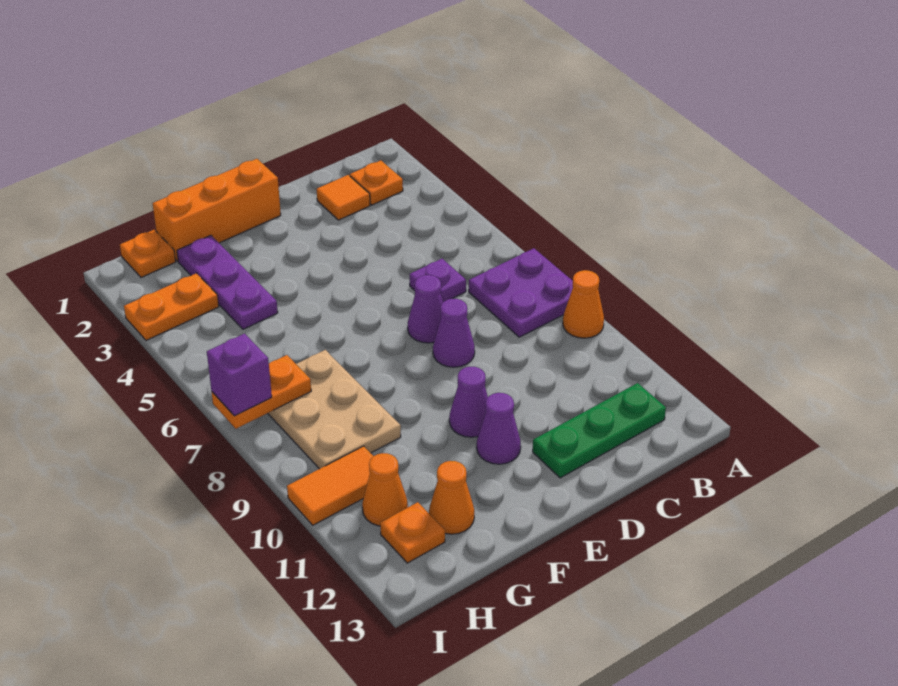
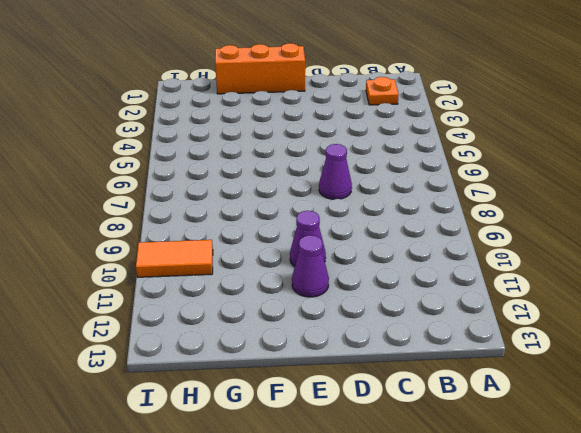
none -> purple 2x2 plate [469,248,573,337]
none -> orange 1x1 cone [563,270,604,338]
none -> green 1x3 plate [533,383,666,478]

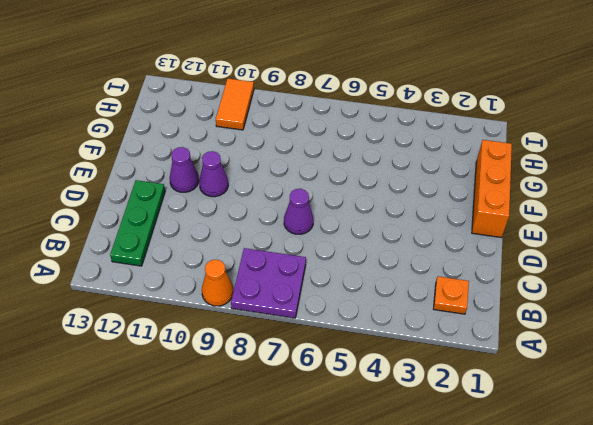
none -> orange 1x1 tile [317,175,370,220]
none -> purple 1x1 plate [410,259,466,302]
none -> purple 1x1 cone [433,299,475,367]

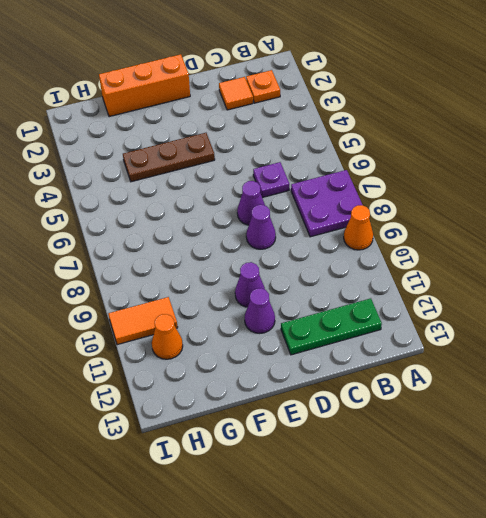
brown 1x3 plate [123,133,215,182] -> purple 1x3 plate [177,235,278,329]
none -> tan 2x3 plate [268,350,401,469]
none -> orange 1x1 cone [429,461,474,534]
none -> orange 1x1 plate [120,230,176,277]

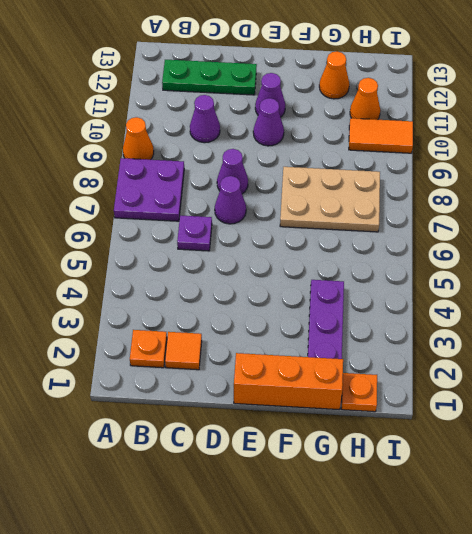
purple 1x1 cone [190,95,220,143] -> none
tan 2x3 plate [280,167,380,232] -> tan 2x3 plate turned to [268,350,401,469]
none -> orange 1x2 plate [124,273,219,340]
none -> orange 1x1 plate [380,502,445,563]
none -> orange 1x2 plate [212,355,311,429]

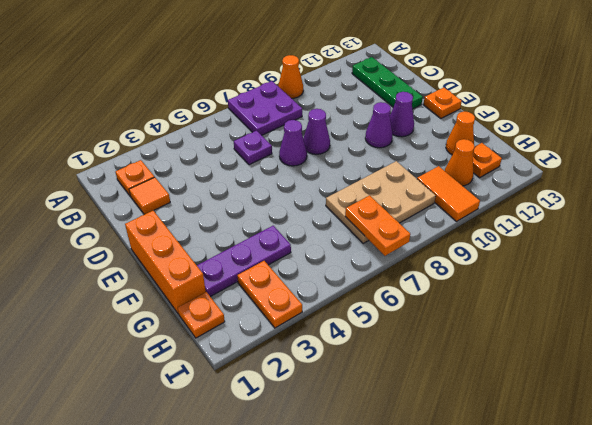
orange 1x1 plate [423,88,462,118] -> none
none -> purple 1x1 brick [207,334,272,416]

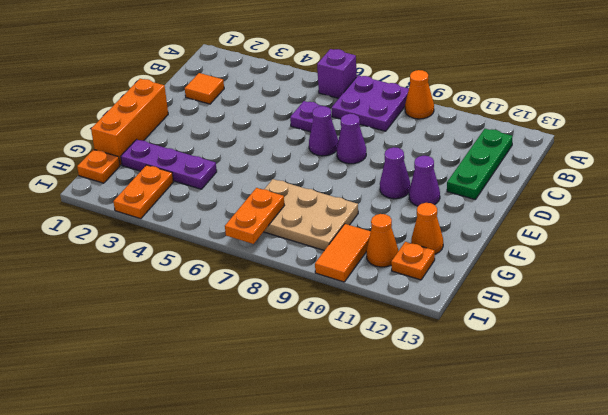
purple 1x1 brick [317,49,357,98] -> purple 1x1 brick moved to [207,334,272,416]
none -> orange 1x1 plate [350,160,403,205]

